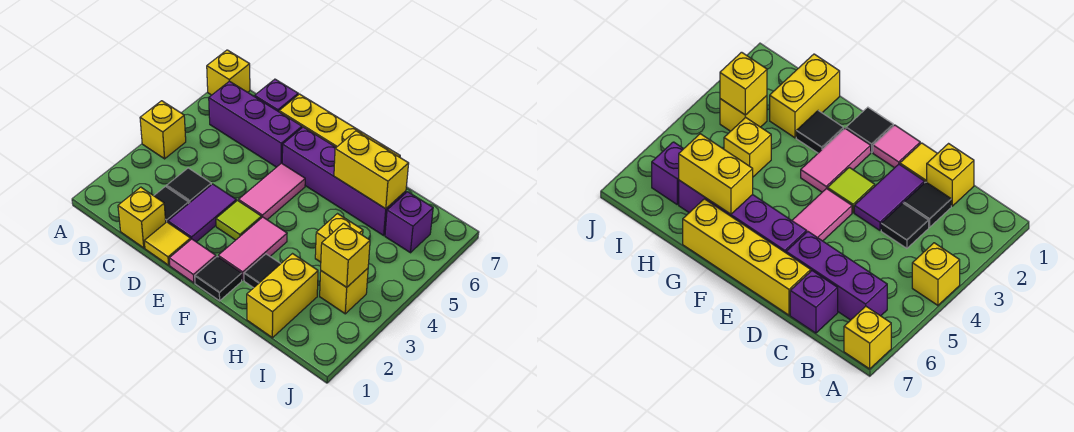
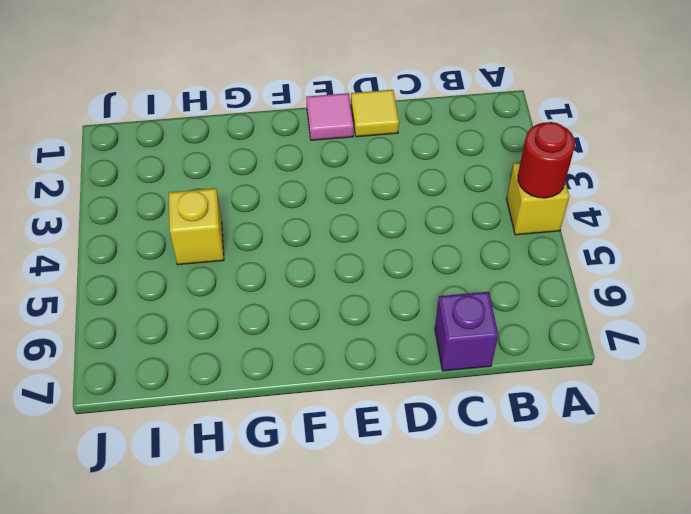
red 1x1 round brick [518,122,575,198] -> none
none -> yellow 1x1 brick [207,50,250,95]
none -> purple 1x3 brick [209,81,302,167]
none -> yellow 1x1 brick [118,187,166,248]

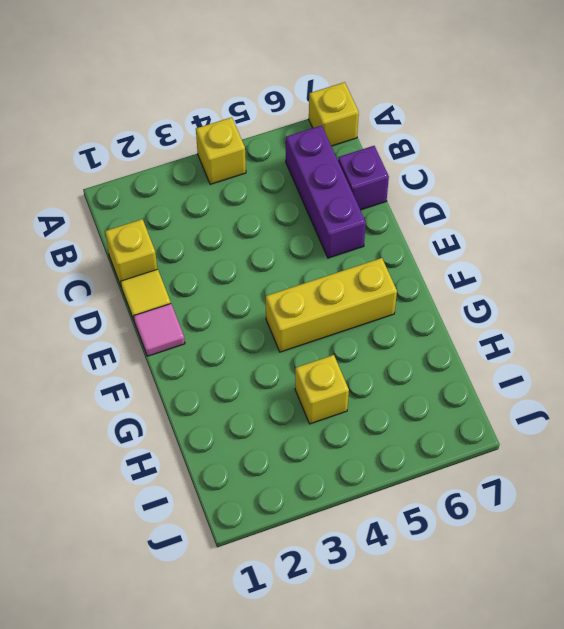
yellow 1x3 brick [266,258,397,352] -> purple 1x4 brick [282,127,406,235]
none -> black 1x1 tile [154,186,189,222]
none -> black 1x1 tile [167,168,211,203]
none -> purple 1x2 tile [168,184,236,242]

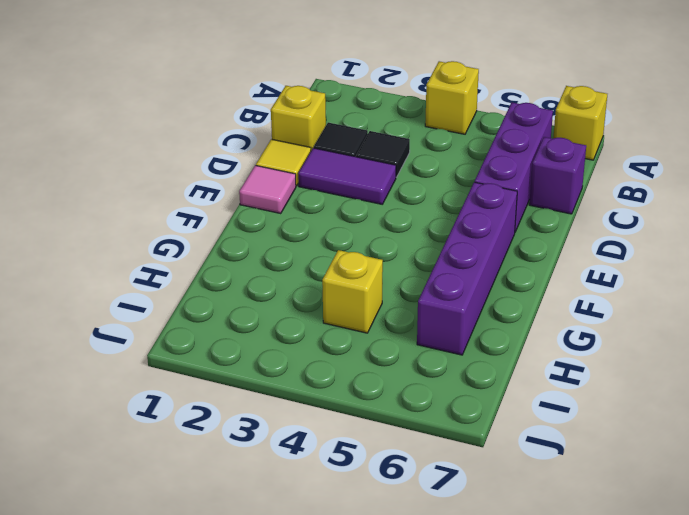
none -> yellow 1x4 brick [279,94,400,157]
none -> lime 1x1 tile [216,201,261,240]
none -> pink 1x2 tile [239,163,305,220]

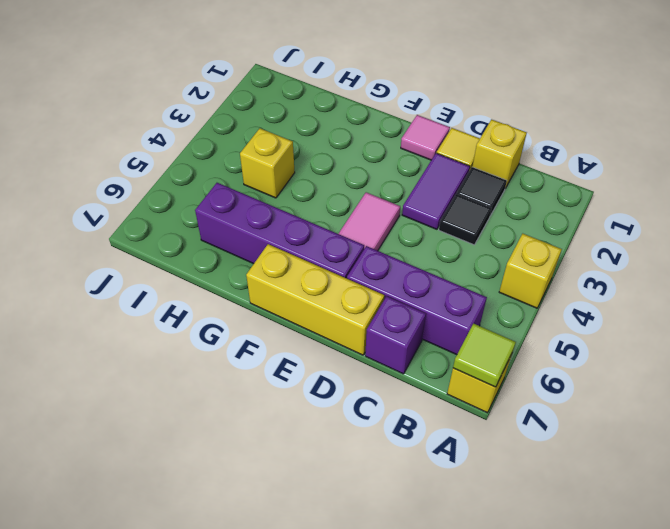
lime 1x1 tile [453,323,516,387] -> lime 1x1 tile moved to [216,201,261,240]
yellow 1x3 brick [246,244,384,355] -> yellow 1x4 brick [279,94,400,157]
none -> black 1x1 tile [195,257,242,301]
none -> pink 1x2 tile [218,217,287,280]
none -> black 1x1 tile [244,254,281,288]

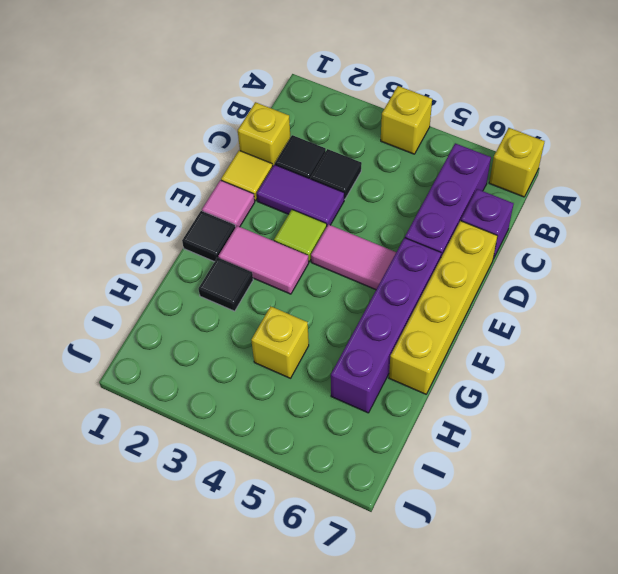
none -> yellow 1x2 brick [247,254,318,338]
none -> yellow 1x1 brick [320,268,368,314]
none -> purple 1x1 brick [385,192,433,253]

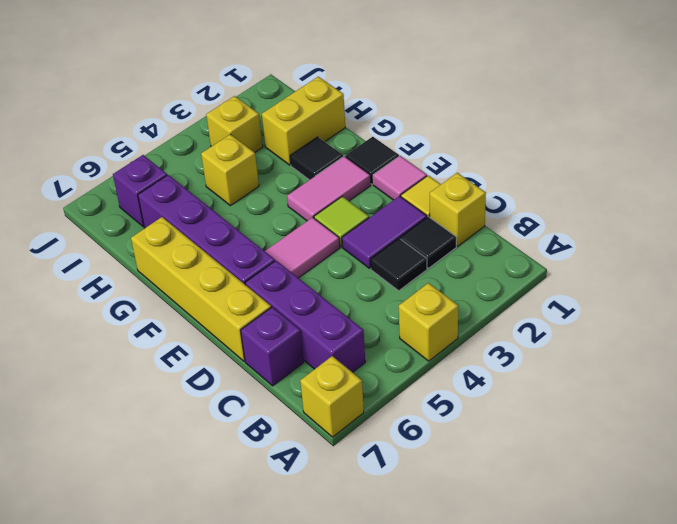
none -> yellow 1x2 brick [334,131,409,209]
none -> yellow 1x1 brick [321,223,370,287]

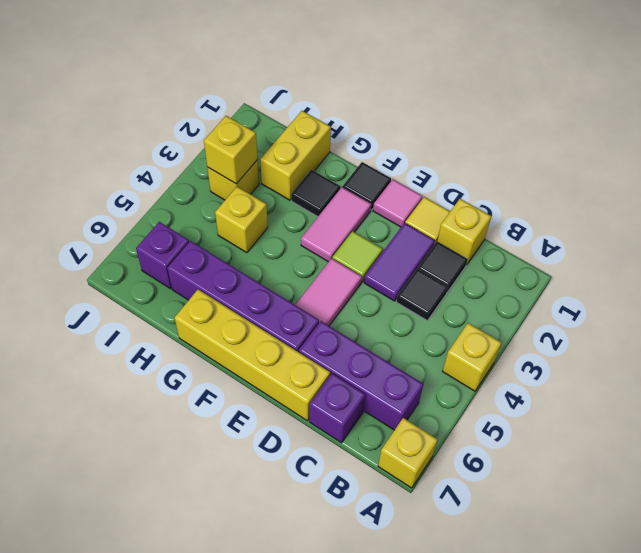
none -> yellow 1x2 brick [334,131,409,209]

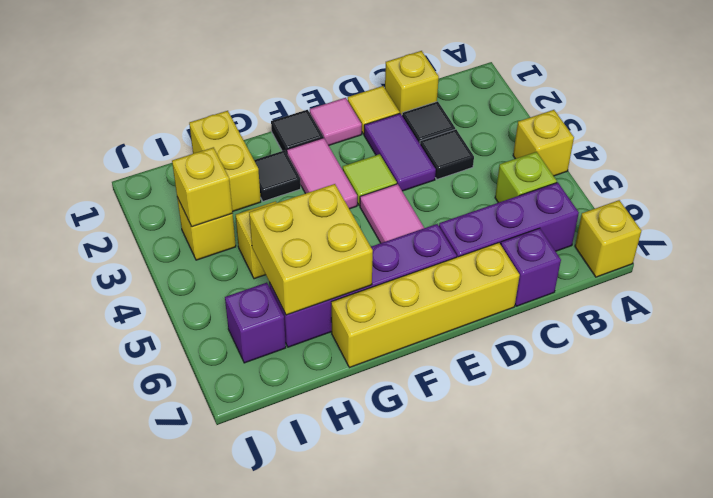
lime 1x1 brick [495,152,557,203] -> none
yellow 2x2 brick [249,184,373,315] -> yellow 1x2 brick [334,131,409,209]

